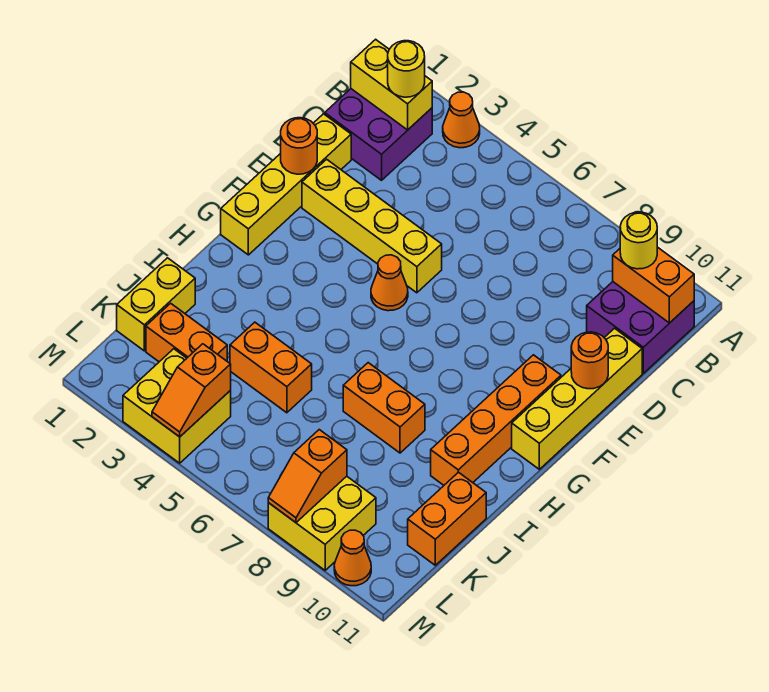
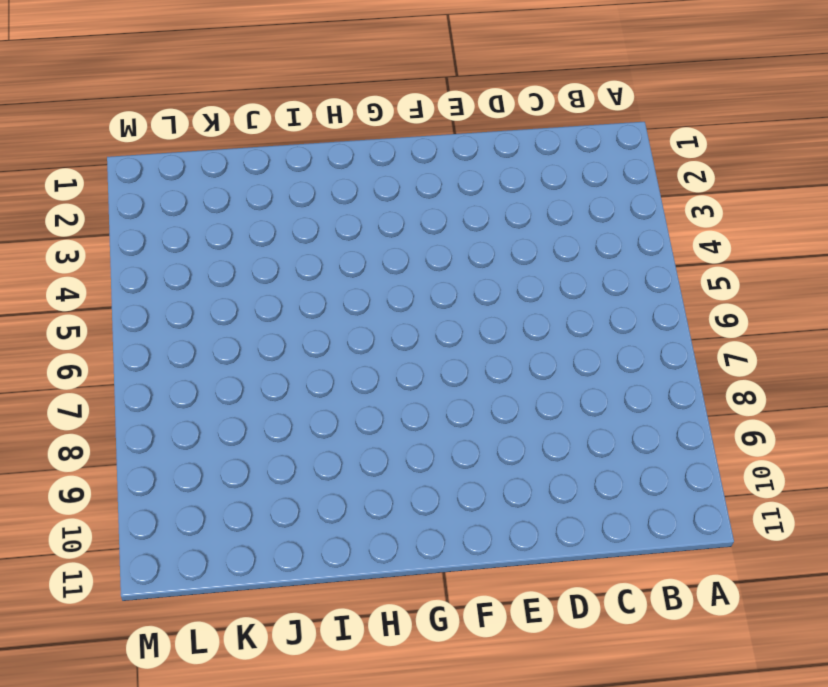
none -> orange 1x1 cone [443,92,480,148]
none -> purple 2x2 brick [325,89,432,180]
none -> purple 2x2 brick [587,282,694,373]

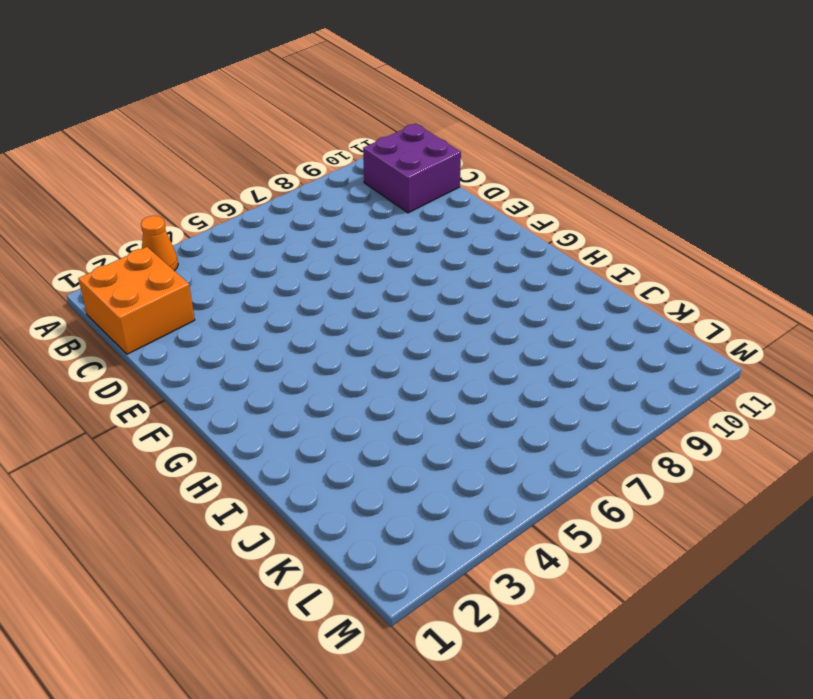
orange 2x2 brick [78,247,195,354] -> purple 2x2 brick [325,89,432,180]
none -> yellow 1x4 brick [221,114,351,255]
none -> yellow 1x4 brick [512,328,642,469]
none -> yellow 1x4 brick [302,159,442,293]

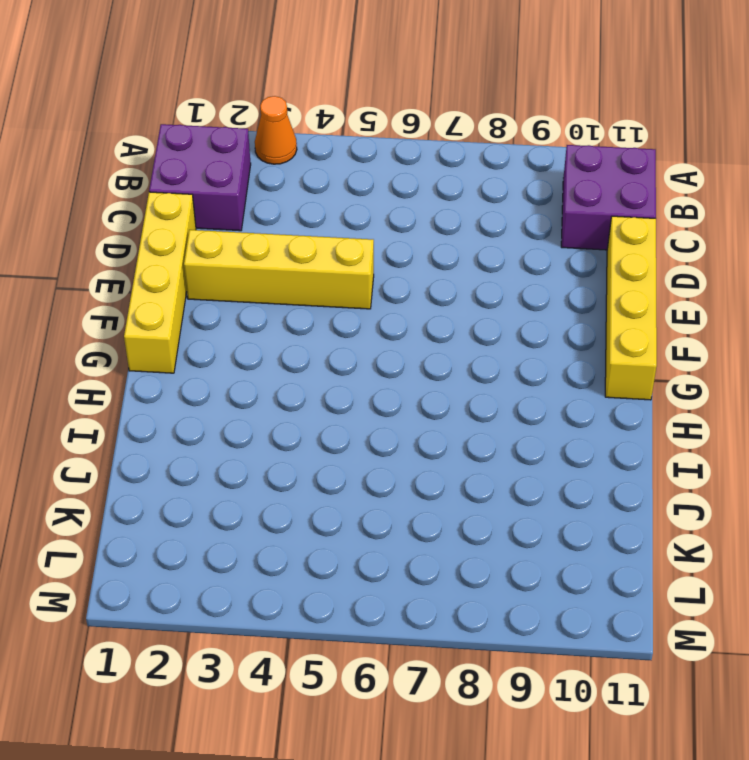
none -> orange 1x1 cone [371,255,408,311]
none -> orange 1x4 brick [431,355,561,485]
none -> orange 1x2 brick [343,363,425,453]

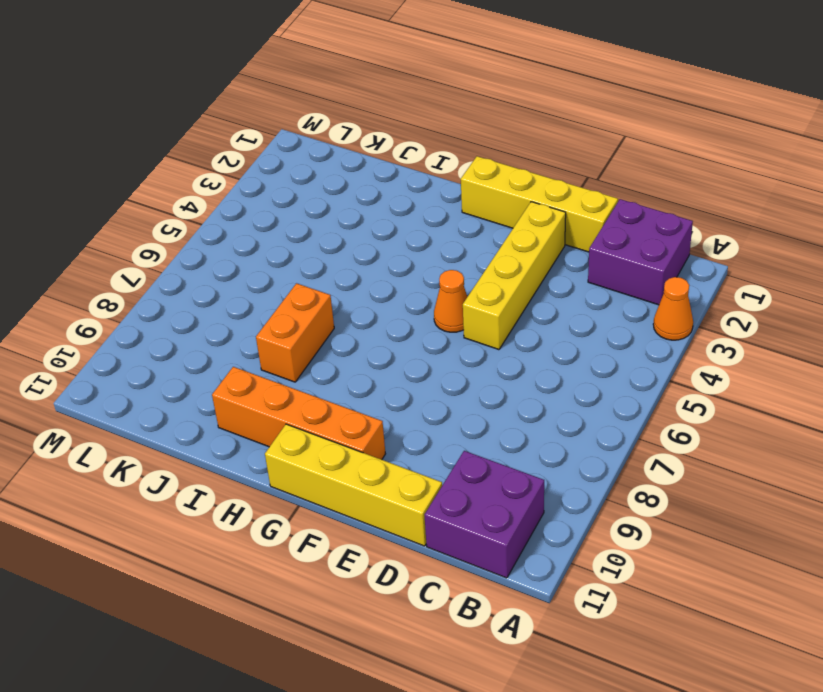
none -> yellow 1x2 brick [117,258,195,351]
none -> orange 1x2 brick [230,322,312,413]
none -> orange 1x2 brick [408,472,486,565]

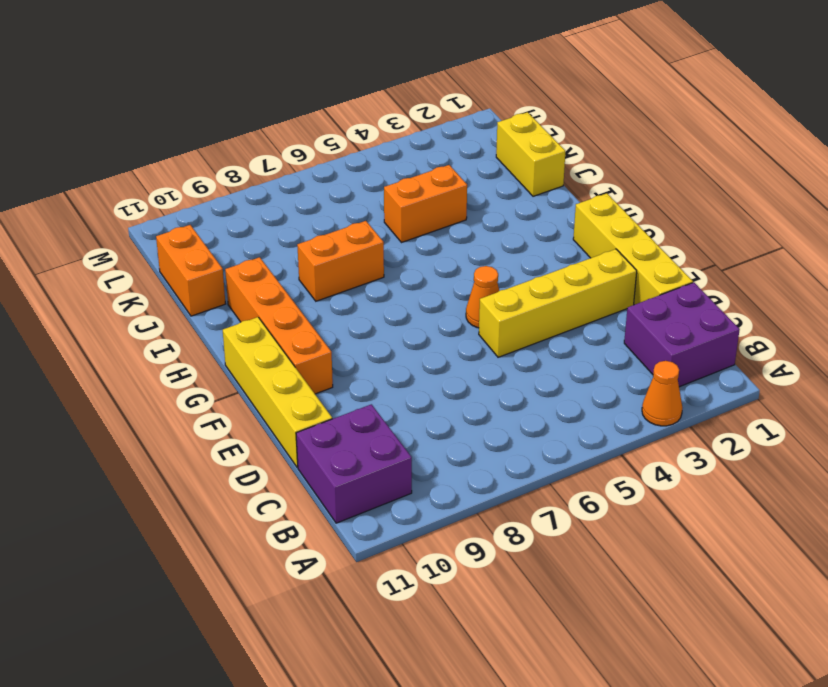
none -> orange 1x2 brick [146,303,227,362]
none -> yellow 2x2 brick [123,349,231,463]
none -> yellow 2x2 brick [268,476,376,570]

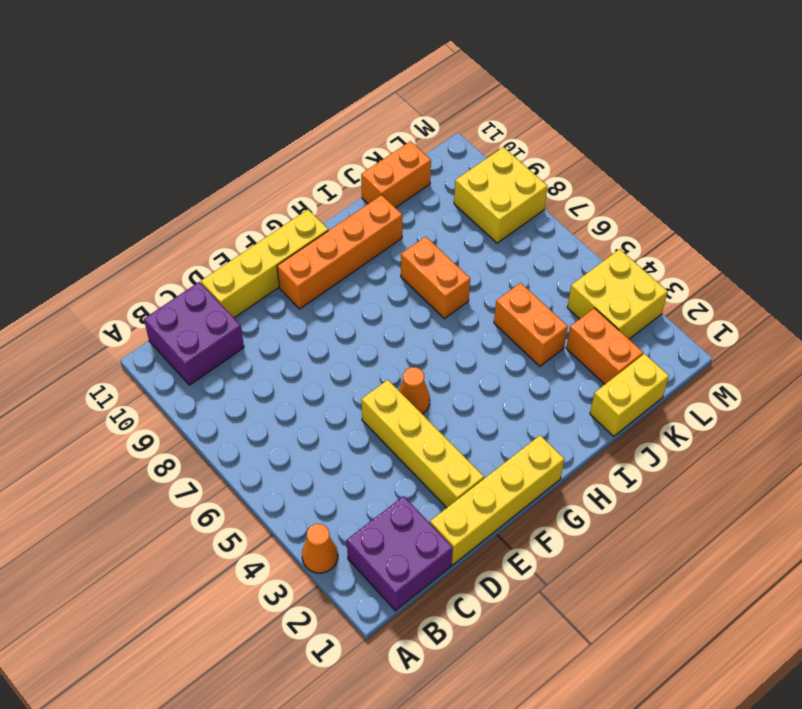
none -> orange 1x1 cone [334,530,371,586]
none -> yellow 1x2 brick [351,39,432,130]
none -> orange 1x2 brick [613,247,694,323]

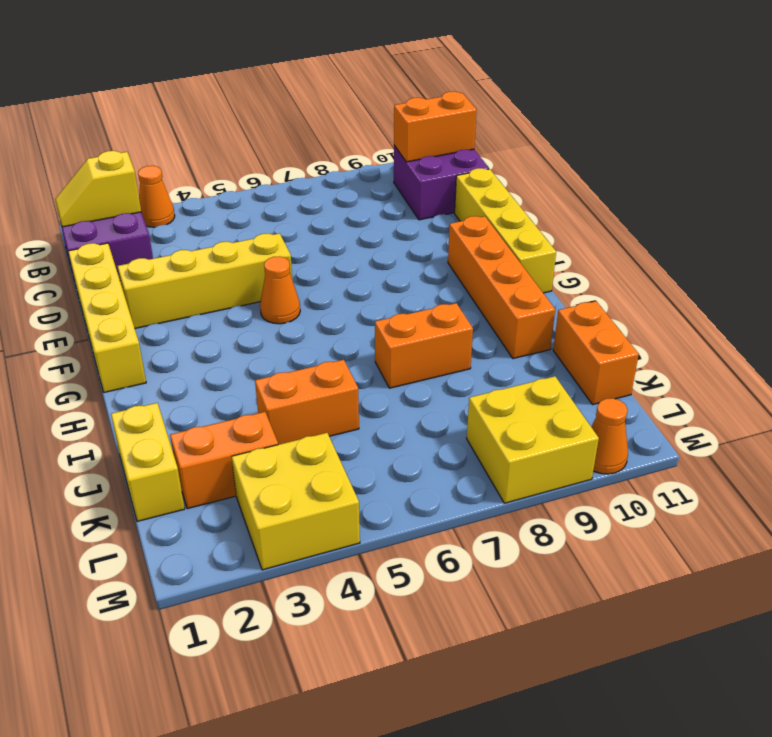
yellow 1x2 slope [55,151,141,227] -> yellow 1x2 brick [351,39,432,130]
none -> orange 1x1 round brick [281,118,317,174]
none -> orange 1x1 round brick [571,332,608,389]
none -> orange 1x2 slope [152,344,231,437]

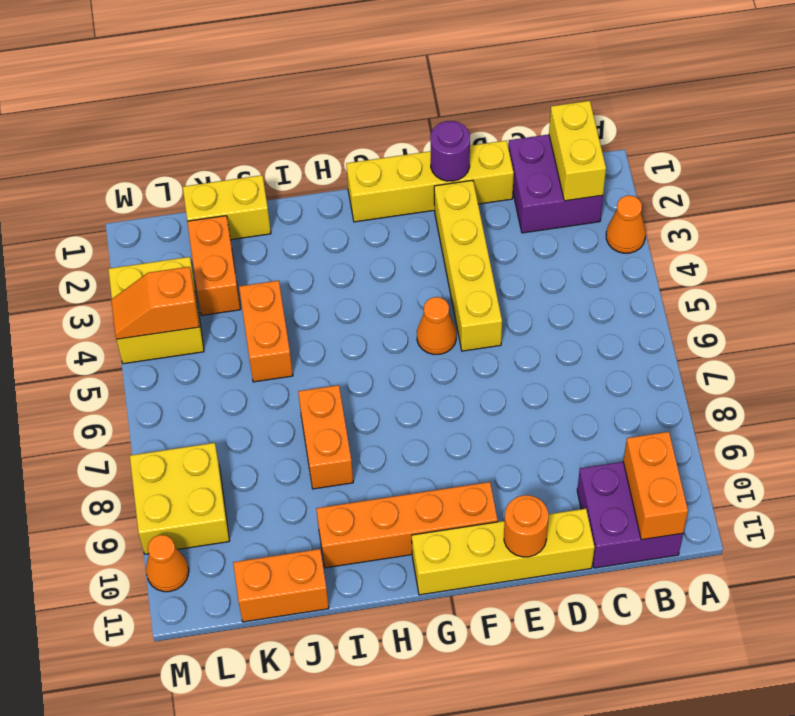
purple 1x1 round brick [430,121,470,181] -> orange 1x1 round brick [281,118,317,174]
none -> orange 1x2 slope [268,430,347,522]
none -> yellow 1x1 round brick [388,41,425,97]
none -> yellow 1x1 round brick [620,212,657,269]

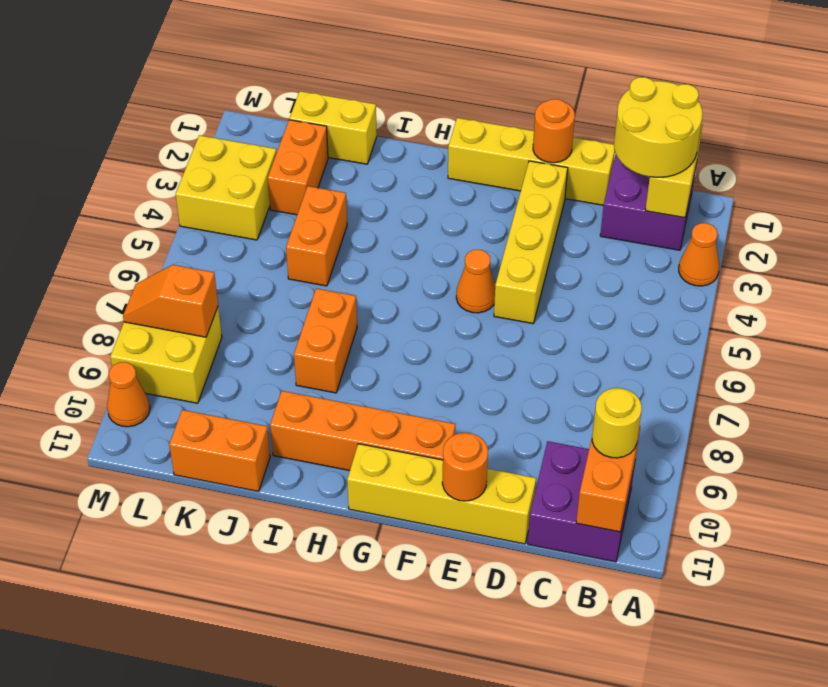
yellow 2x2 round brick [614,77,703,177] -> yellow 1x1 round brick [388,41,425,97]
none -> orange 1x2 slope [152,344,231,437]

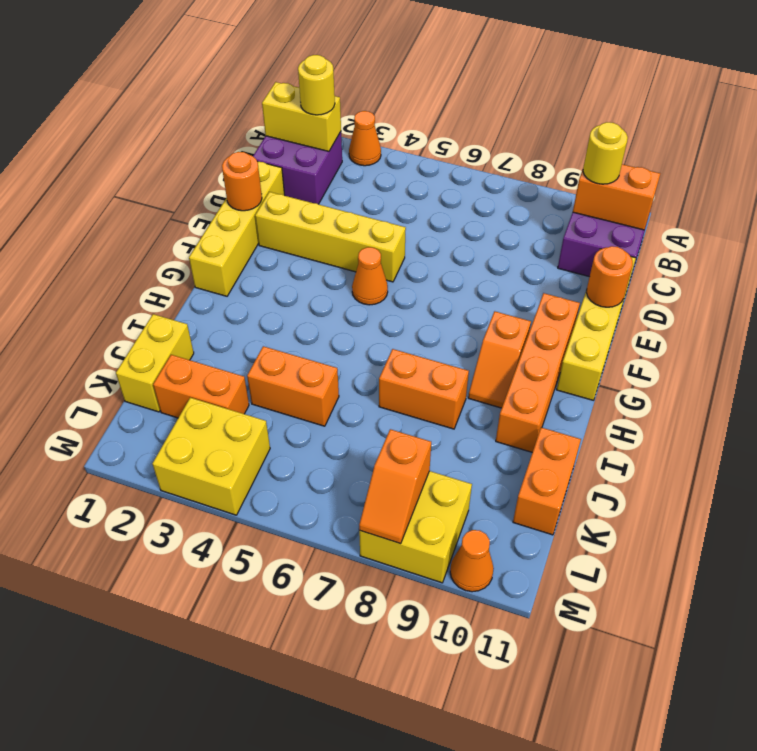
orange 1x2 slope [468,311,531,408] -> orange 1x2 slope moved to [152,344,231,437]

